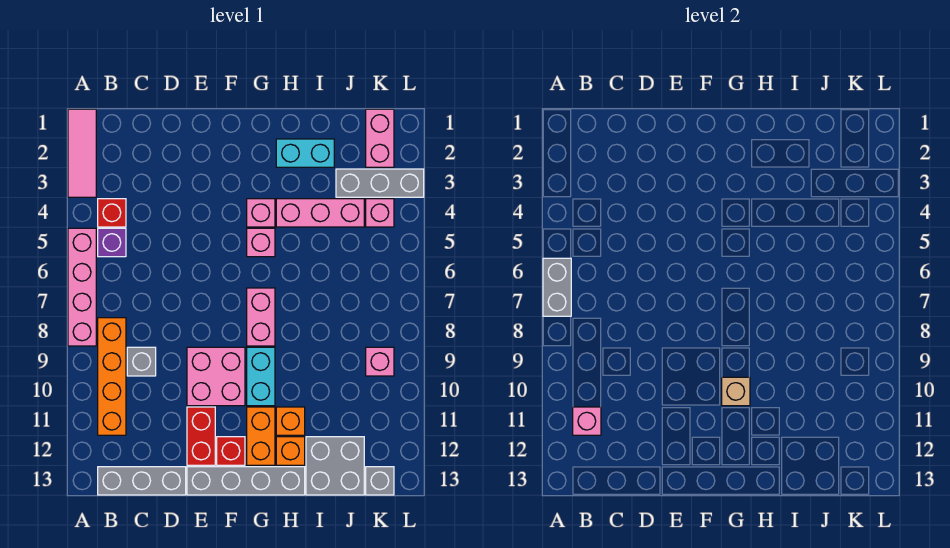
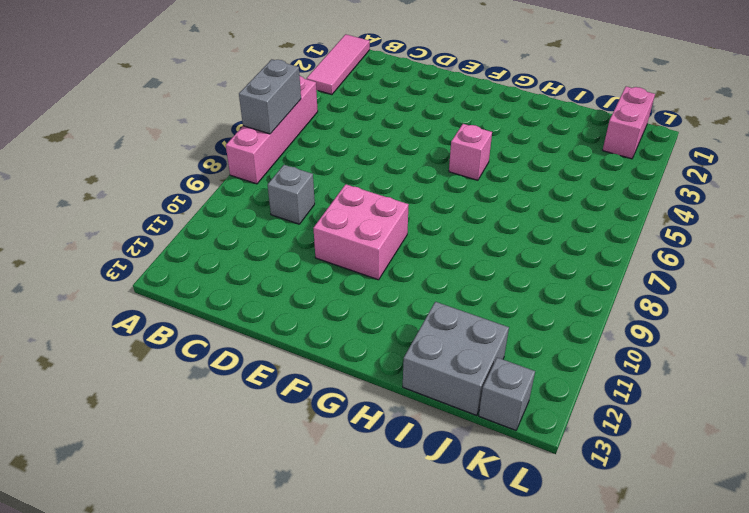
none -> red 1x1 brick [98,199,126,227]
none -> purple 1x1 brick [98,228,126,257]
none -> orange 1x4 brick [98,318,126,435]

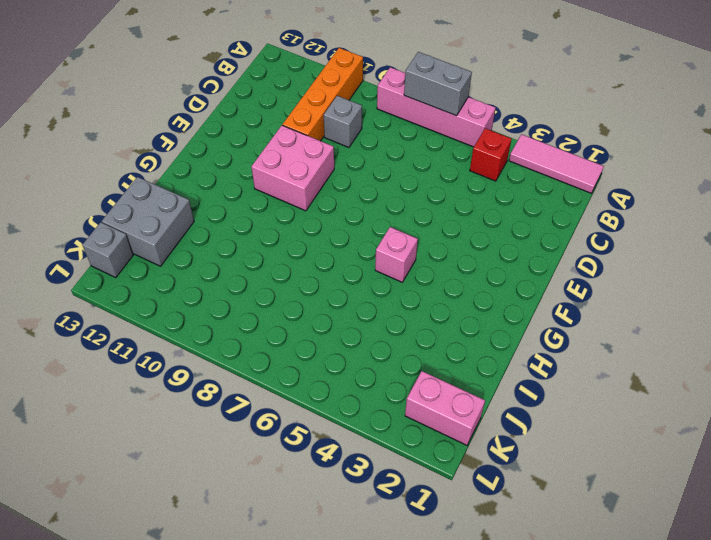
orange 1x4 brick [283,48,363,141] -> orange 1x4 brick turned to [98,318,126,435]
none -> purple 1x1 brick [98,228,126,257]
none -> grey 1x3 brick [98,467,186,495]
none -> red 1x2 brick [187,407,215,465]

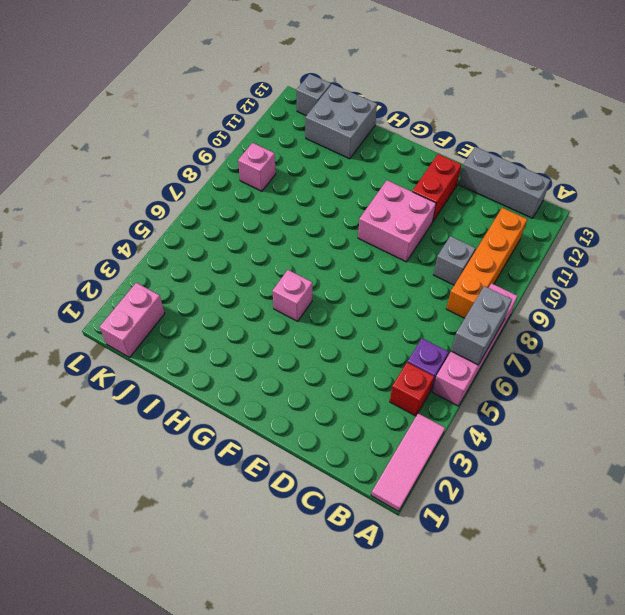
none -> grey 1x4 brick [187,467,305,495]
none -> red 1x1 brick [217,437,245,465]
none -> pink 1x1 brick [247,199,275,227]

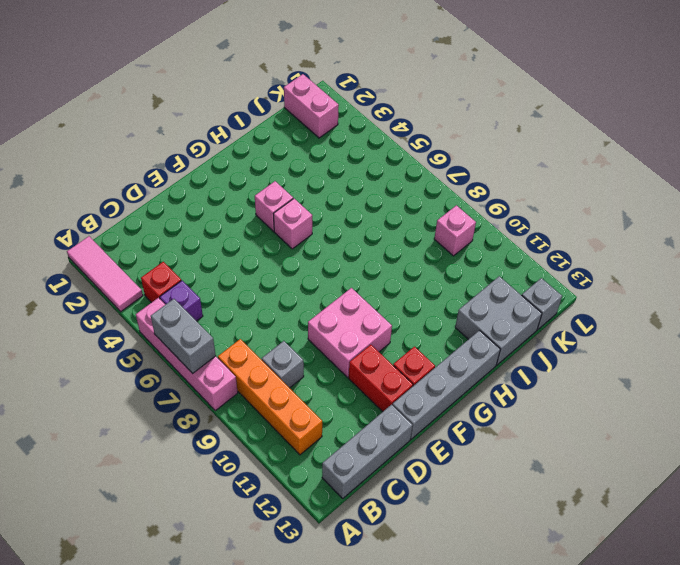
none -> pink 1x2 brick [247,288,275,346]
none -> cyan 1x2 brick [247,347,275,406]
none -> orange 1x2 brick [247,407,275,465]

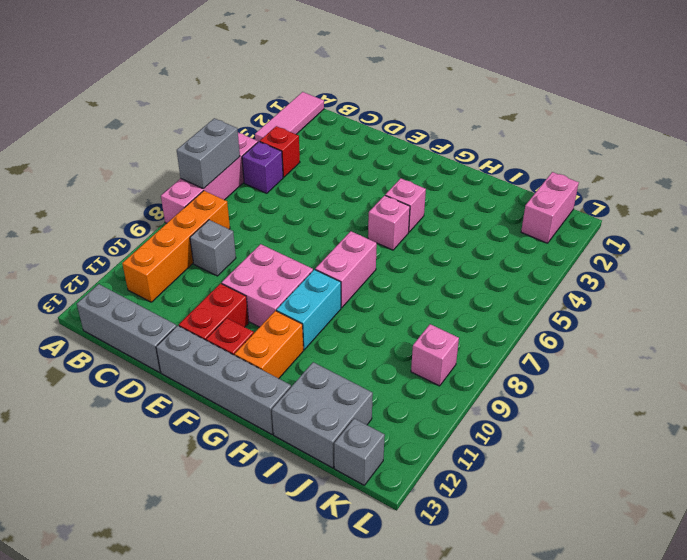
none -> cyan 1x2 brick [276,139,334,167]
none -> pink 1x3 brick [276,199,364,227]
none -> orange 1x1 brick [276,407,305,435]

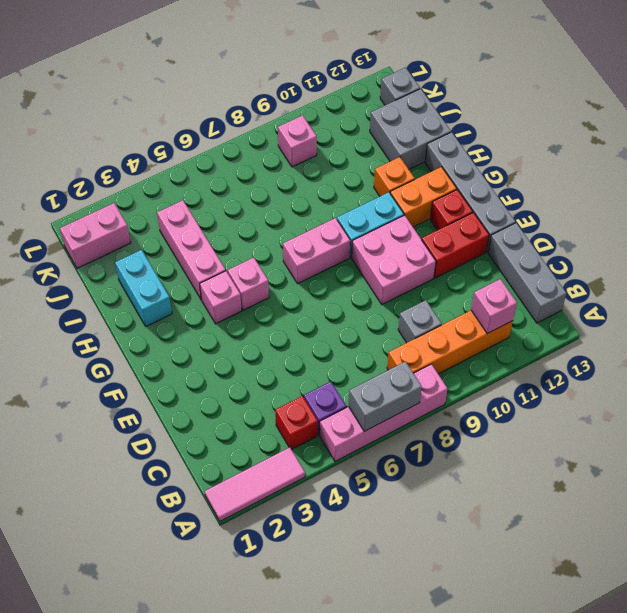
none -> orange 1x1 brick [276,437,305,465]
none -> grey 1x3 brick [336,169,424,197]
none -> pink 1x1 brick [366,199,394,227]

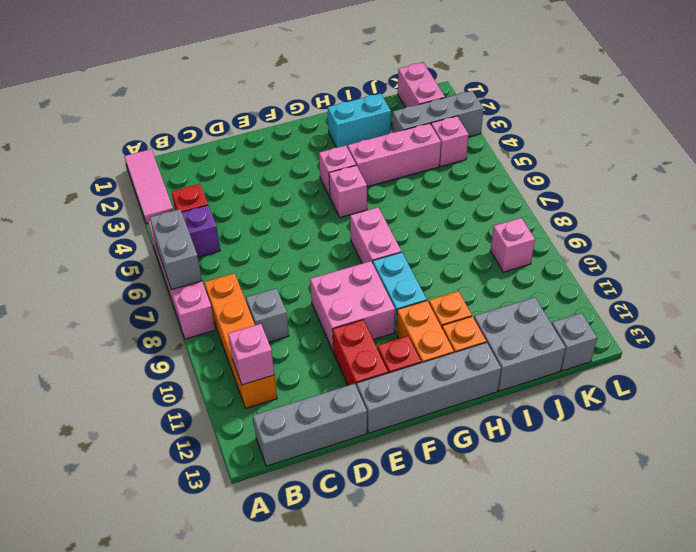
none -> tan 1x1 brick [722,377,750,406]

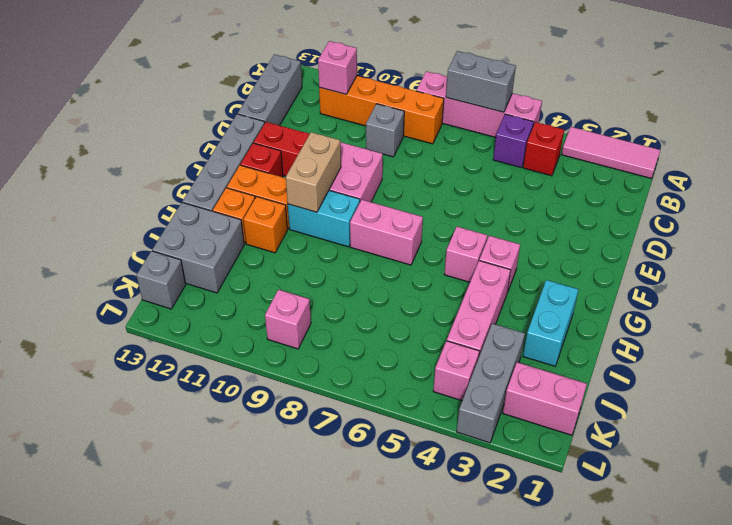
tan 1x2 brick [286,132,341,212] -> tan 1x1 brick [722,377,750,406]

